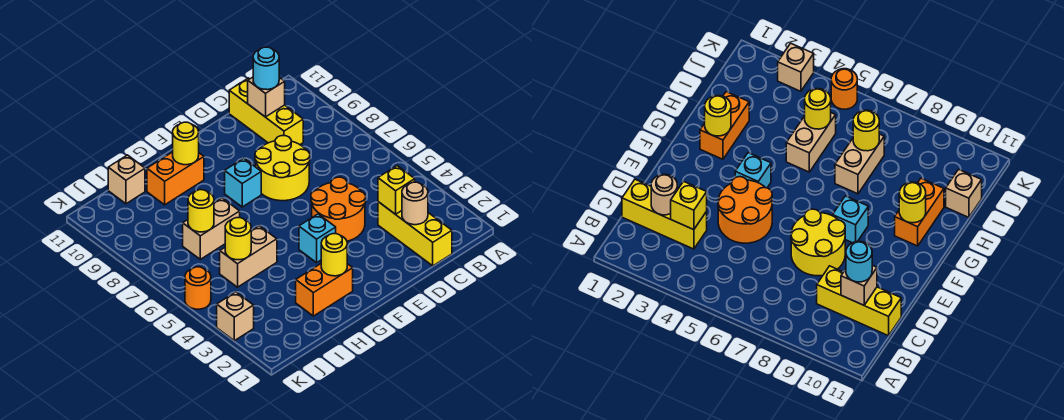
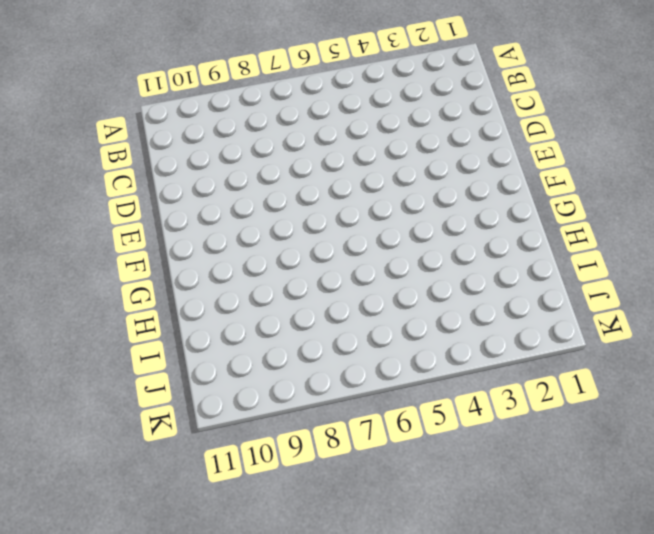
none -> yellow 1x3 brick [378,202,452,266]
none -> yellow 1x3 brick [229,78,303,144]
none -> orange 2x2 round brick [311,177,366,241]

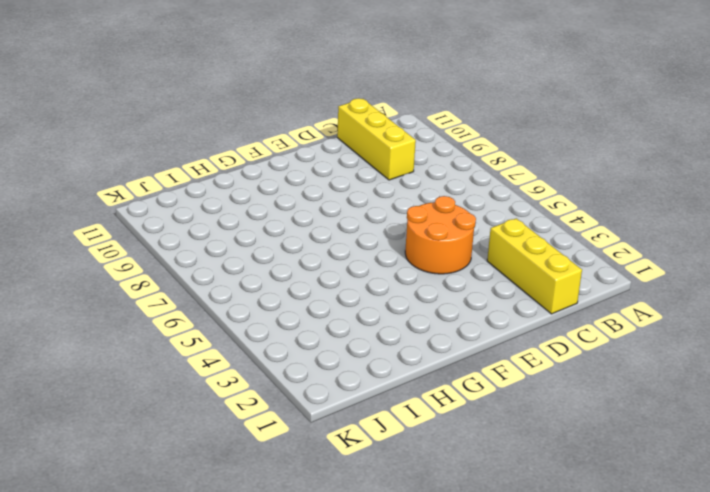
none -> yellow 2x2 round brick [255,136,310,201]
none -> cyan 1x1 brick [299,214,336,263]
none -> cyan 1x1 brick [225,158,261,207]

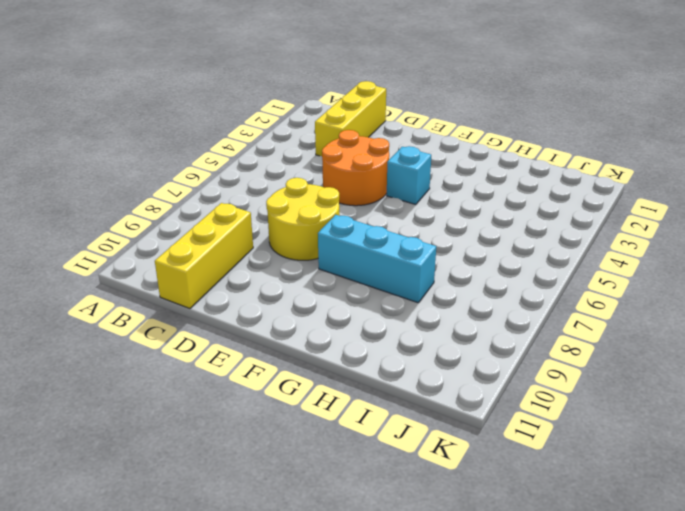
cyan 1x3 brick [318,215,436,303] -> cyan 1x1 brick [225,158,261,207]
none -> orange 1x2 brick [296,264,353,316]
none -> orange 1x2 brick [147,152,204,205]
none -> tan 1x2 brick [220,226,277,287]

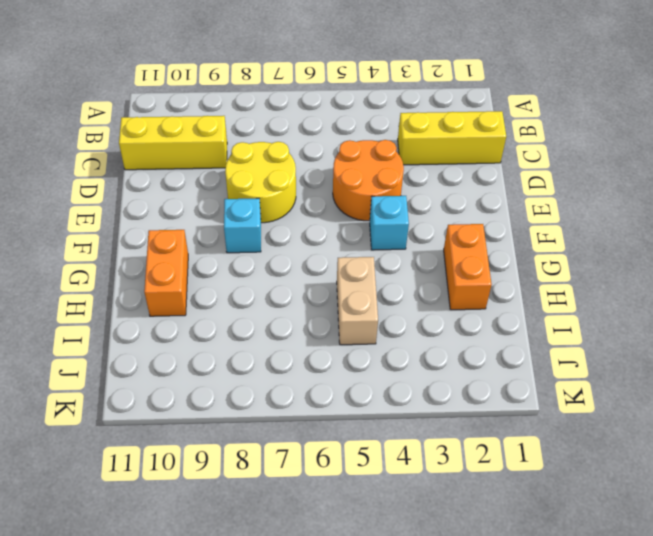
none -> tan 1x2 brick [183,198,240,259]
none -> tan 1x1 brick [108,155,145,204]
none -> tan 1x1 brick [217,292,254,341]

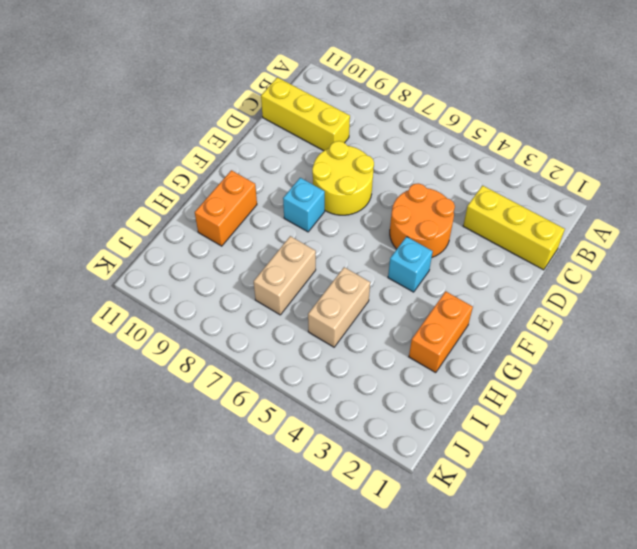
none -> tan 1x1 brick [108,155,145,204]
none -> tan 1x1 brick [217,292,254,341]
none -> orange 1x1 round brick [185,267,211,309]

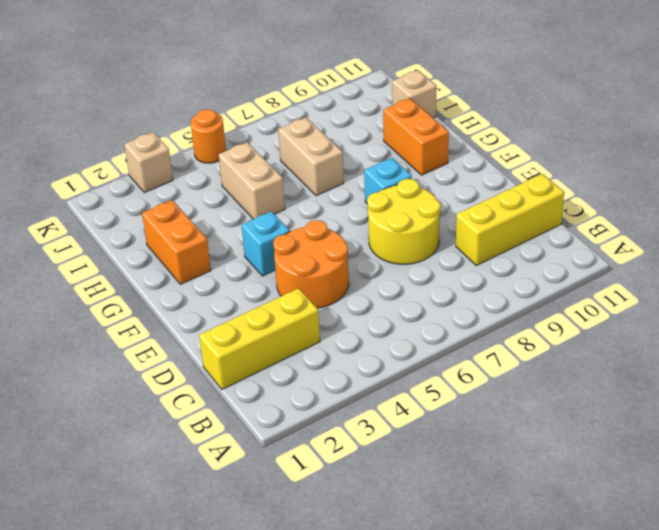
none -> tan 1x1 round brick [402,182,428,225]
none -> yellow 1x1 brick [378,166,415,214]
none -> tan 1x1 brick [248,77,285,117]

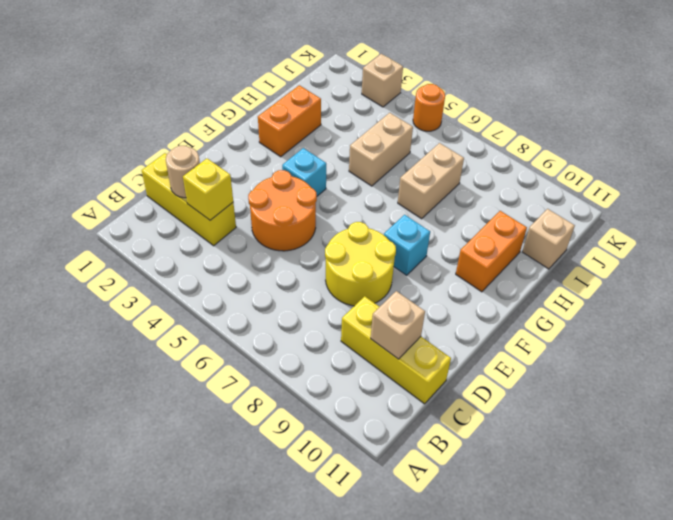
none -> yellow 1x1 round brick [321,234,347,276]
none -> yellow 1x1 round brick [173,122,199,165]
none -> yellow 1x1 round brick [225,218,251,260]

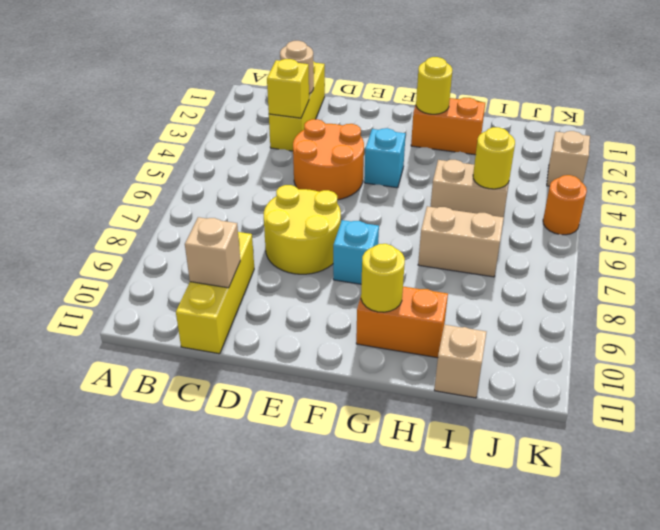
none -> yellow 1x1 round brick [188,190,214,232]
none -> cyan 1x1 round brick [253,47,279,90]

